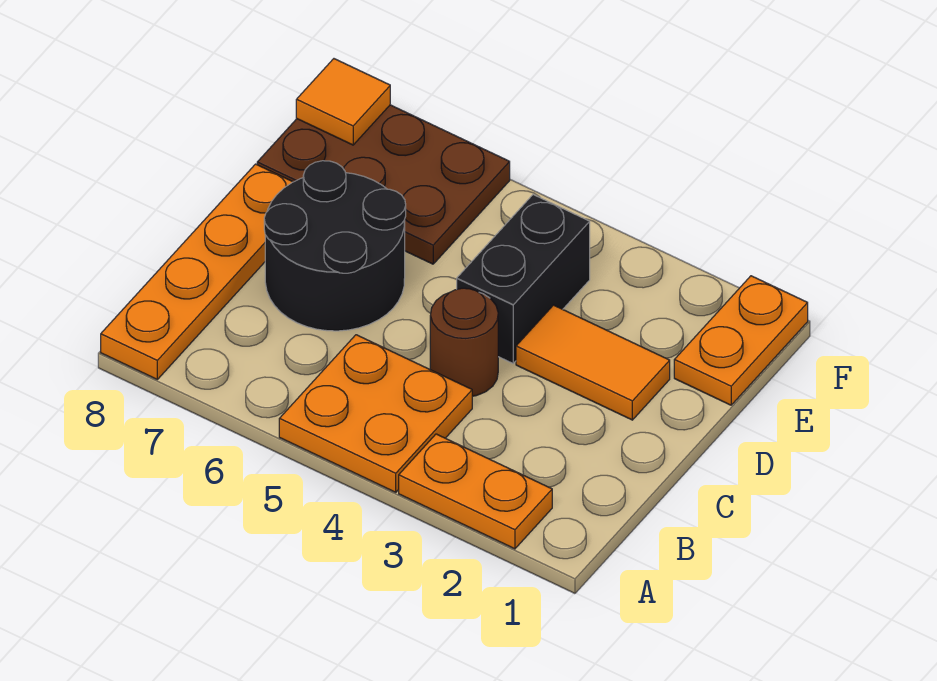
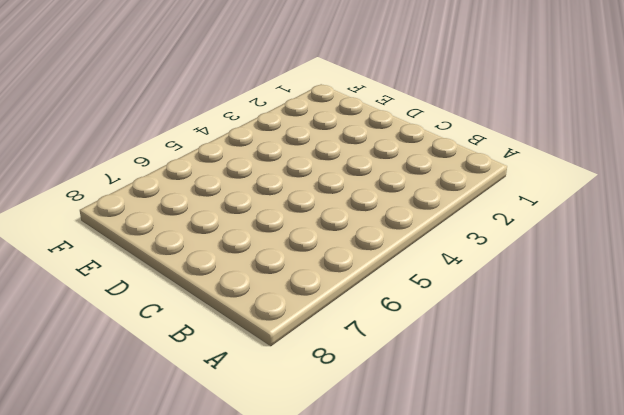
none -> orange 1x2 plate [399,434,552,549]
none -> orange 2x2 plate [279,335,472,492]

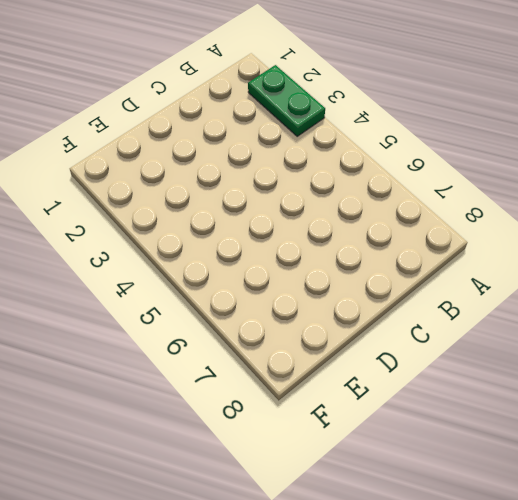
green 1x2 plate [248,65,325,136] -> orange 1x2 plate [399,434,552,549]
none -> orange 2x2 plate [279,335,472,492]
none -> orange 1x4 plate [101,164,292,379]

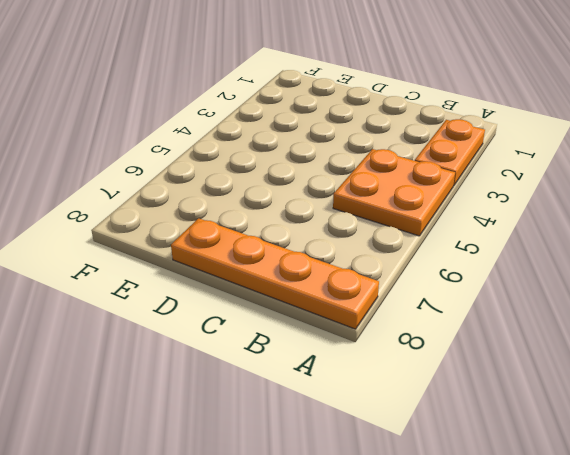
none -> brown 1x1 round brick [430,288,498,396]
none -> black 2x2 round brick [264,161,406,331]

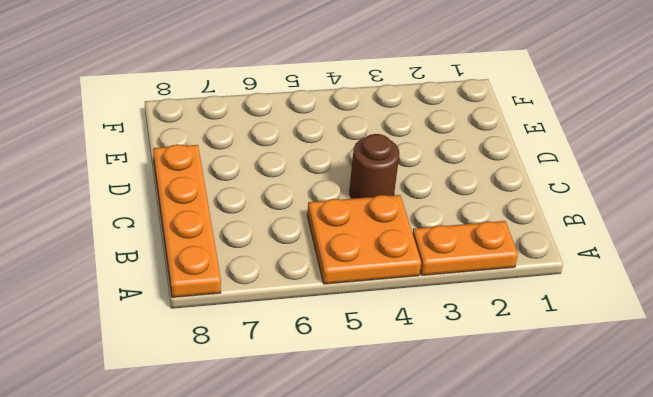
none -> black 2x2 round brick [264,161,406,331]
none -> orange 1x2 tile [516,305,670,420]

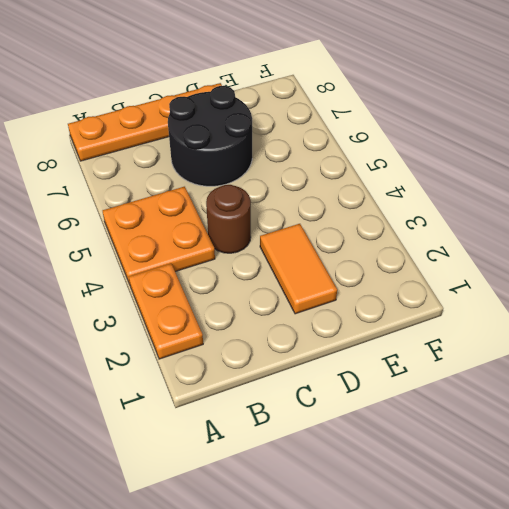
none -> black 1x2 brick [457,195,590,363]
none -> orange 1x2 plate [674,276,808,405]

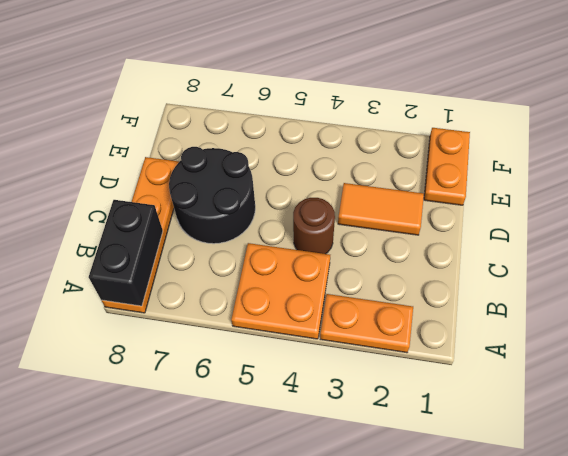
black 1x2 brick [89,200,163,306] -> black 1x2 brick moved to [457,195,590,363]
none -> brown 2x3 plate [257,105,510,264]
none -> orange 1x1 tile [296,59,390,145]

